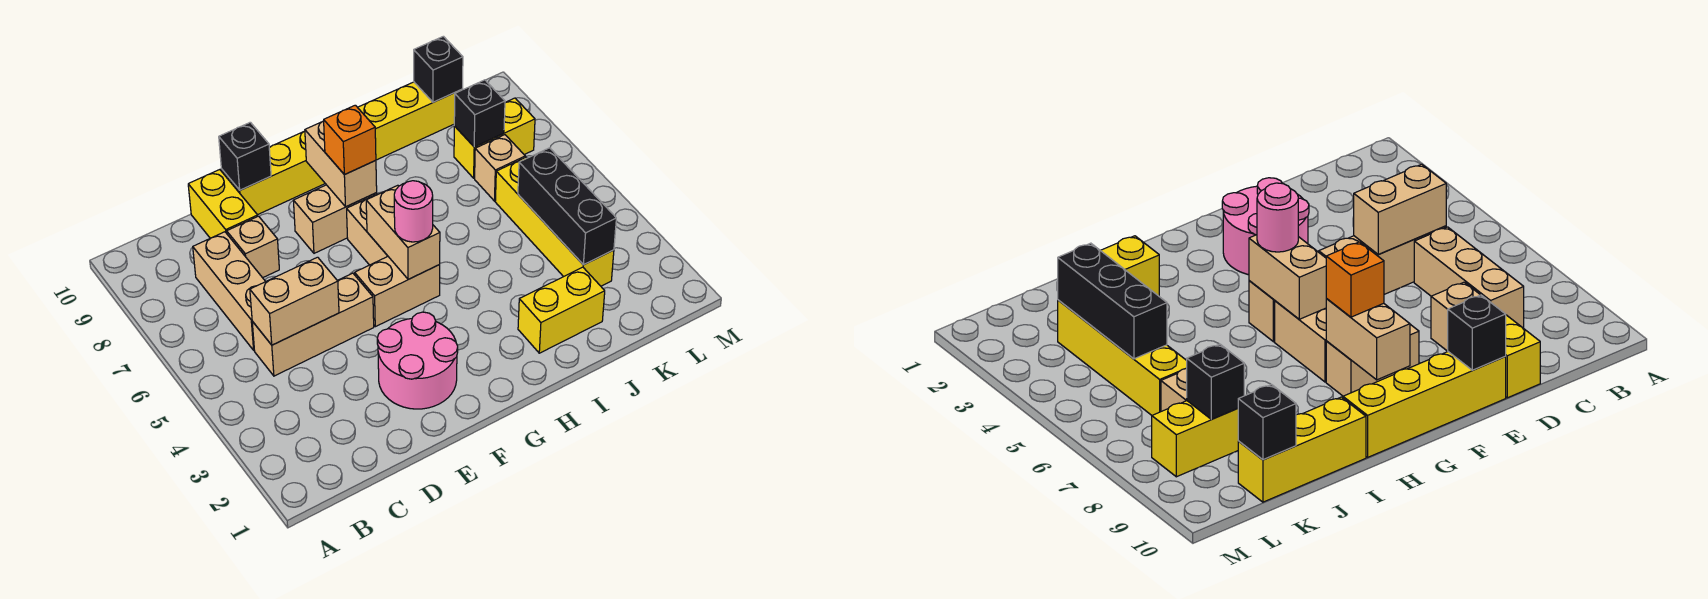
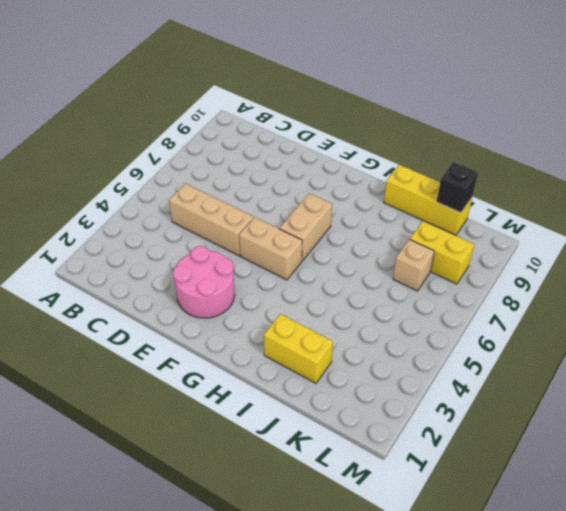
none -> tan 1x3 brick [193,232,266,350]
none -> tan 1x1 brick [227,216,279,278]
none -> yellow 1x2 brick [188,170,258,238]

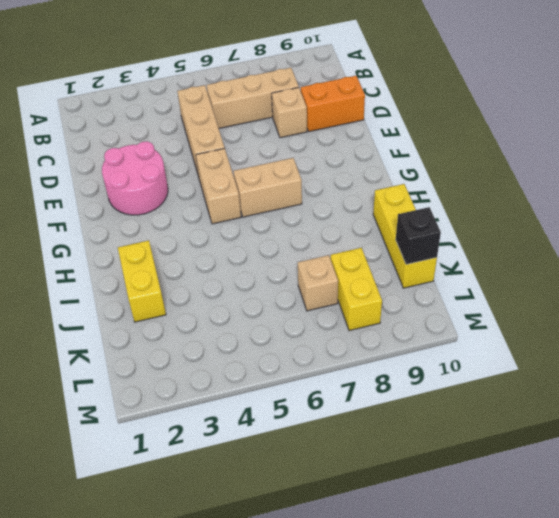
orange 1x2 brick [301,76,365,132] -> yellow 1x2 brick [188,170,258,238]
none -> yellow 1x4 brick [221,131,325,215]
none -> tan 1x2 brick [293,185,377,253]
none -> yellow 1x4 brick [495,157,614,286]

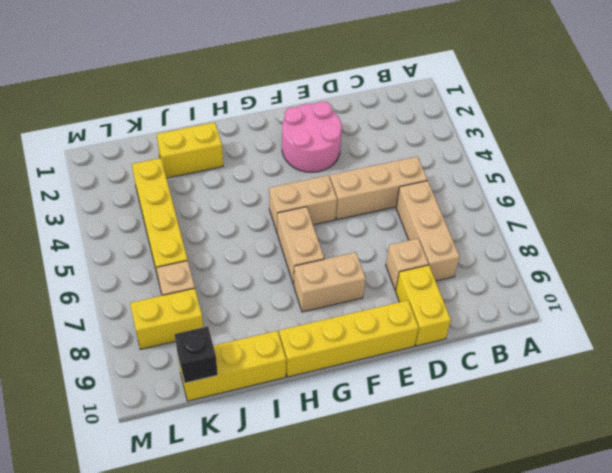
none -> tan 1x2 brick [250,257,339,345]
none -> black 1x1 brick [219,122,271,190]
none -> tan 1x2 brick [366,185,440,279]

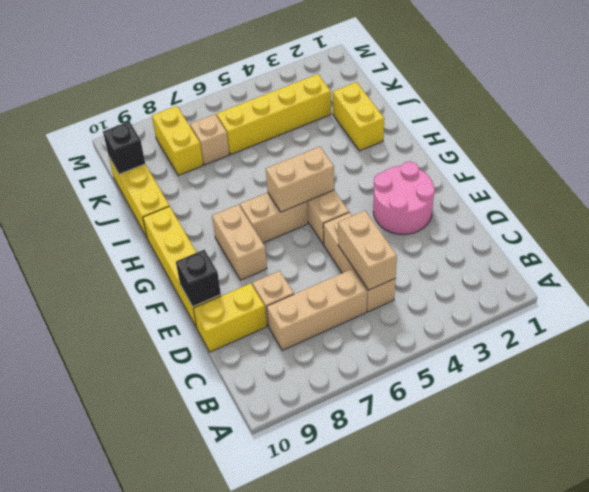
none -> tan 1x2 brick [305,121,377,207]
none -> black 1x3 brick [518,148,616,265]
none -> black 1x1 brick [454,80,505,147]

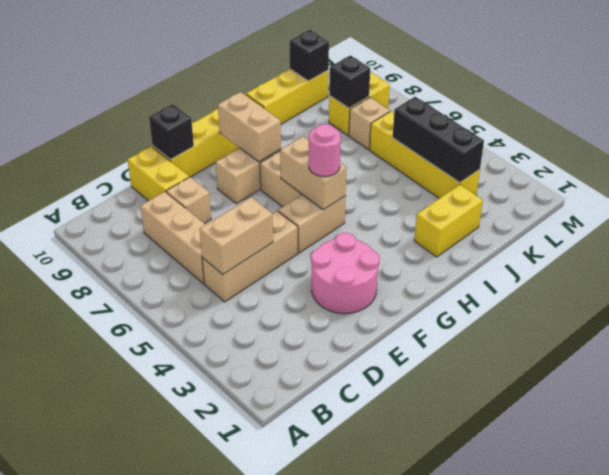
none -> orange 1x1 brick [324,105,376,175]

